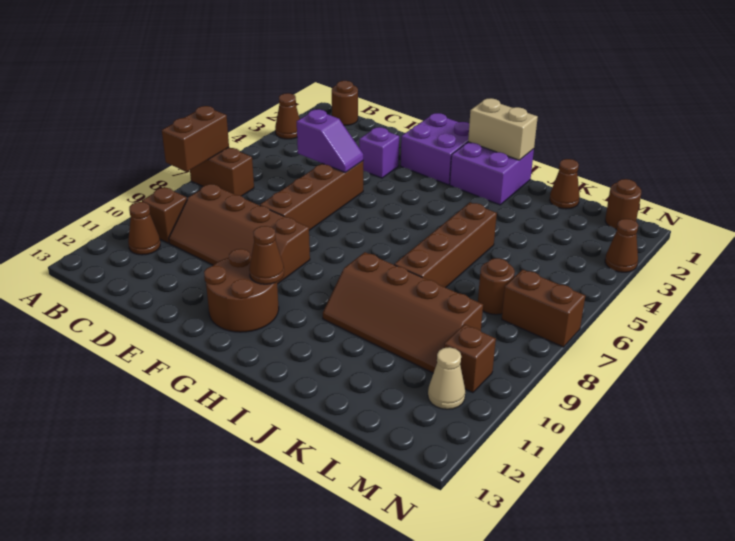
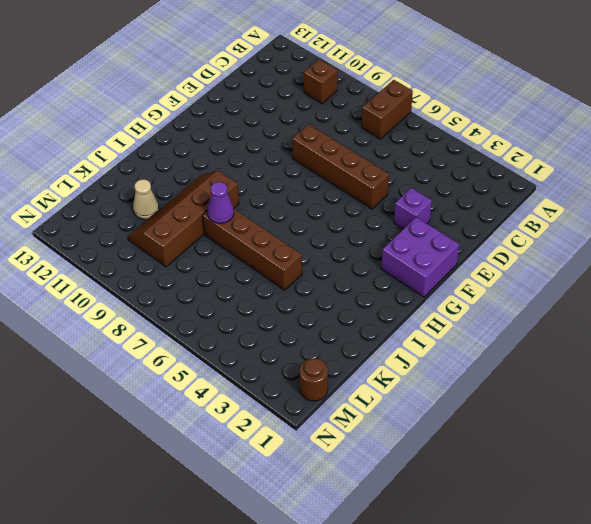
purple 1x1 cone [208,182,234,223] -> none
tan 1x1 cone [133,179,159,220] -> tan 1x1 cone moved to [428,347,465,409]
none -> brown 1x1 cone [275,93,300,139]
none -> brown 1x1 round brick [332,81,358,126]
none -> brown 1x1 cone [128,202,160,255]

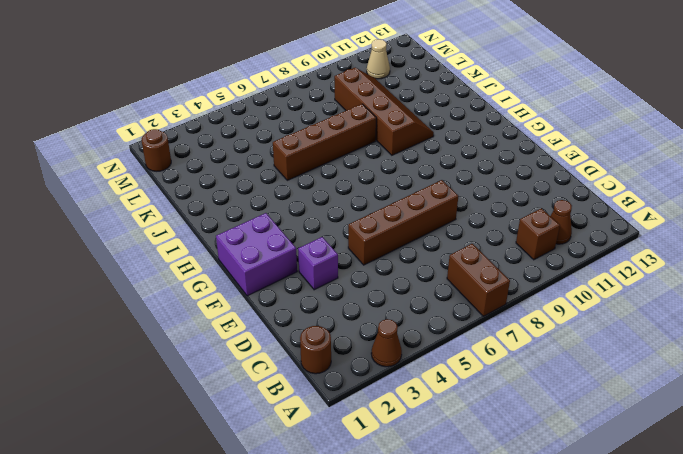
none -> brown 2x4 slope [169,184,310,284]
none -> brown 2x2 round brick [204,249,279,332]
none -> purple 2x2 brick [450,142,534,205]

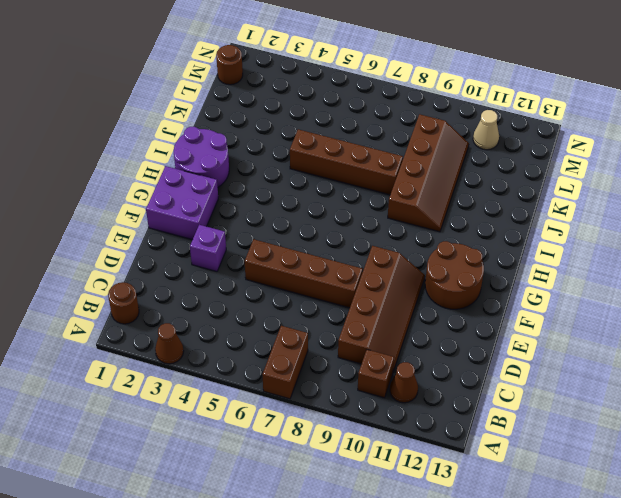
purple 2x2 round brick [174,127,229,187] -> purple 2x2 brick [450,142,534,205]
none -> brown 1x1 cone [550,159,580,209]
none -> brown 1x1 round brick [478,258,515,315]
none -> brown 1x2 brick [502,269,585,347]

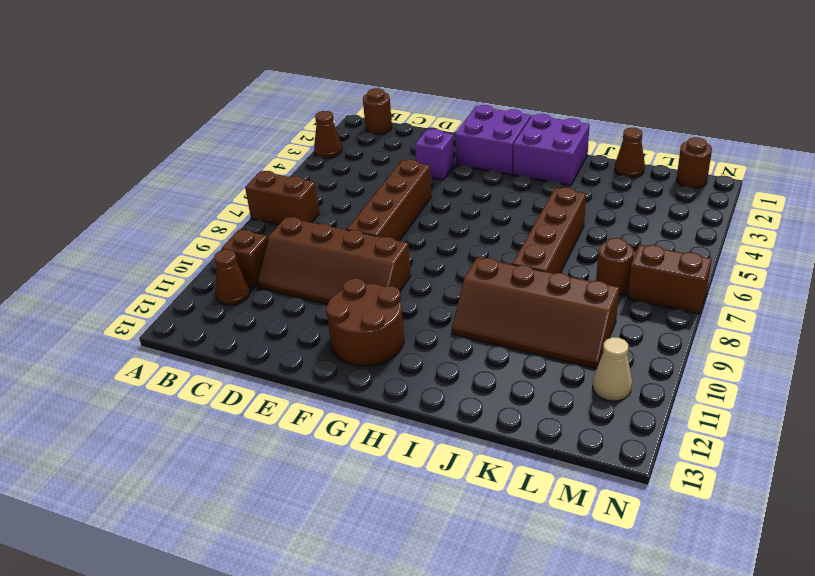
none -> brown 1x1 brick [444,324,496,393]
none -> brown 1x1 cone [605,219,638,272]
none -> brown 1x2 brick [162,106,229,172]

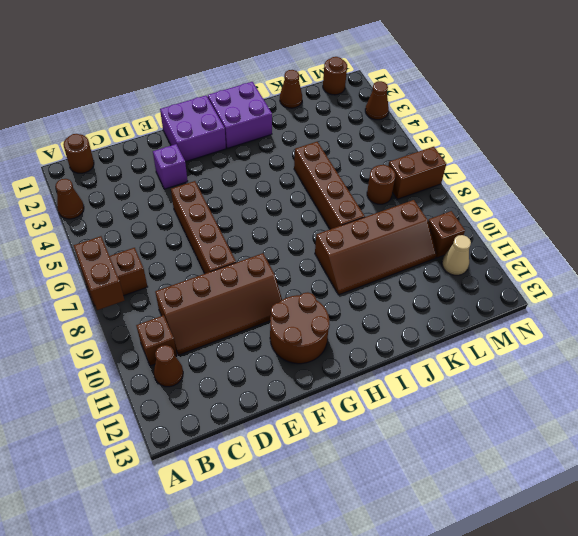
none -> purple 1x2 slope [297,109,363,173]
none -> brown 1x1 cone [249,226,284,284]
none -> tan 1x2 brick [468,98,538,160]

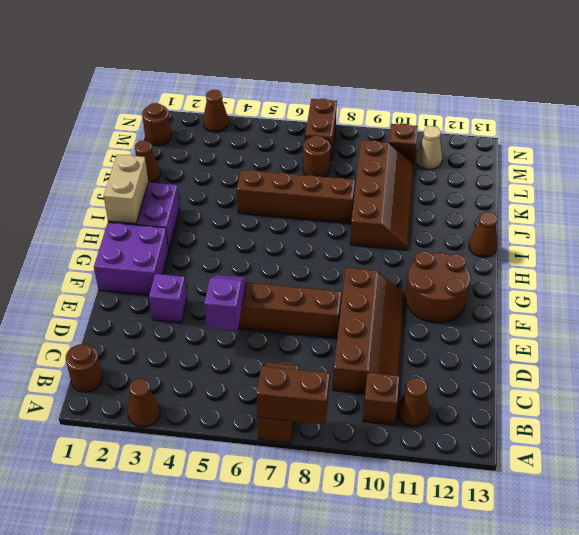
brown 1x1 cone [469,212,498,257] -> brown 1x1 cone moved to [249,226,284,284]

